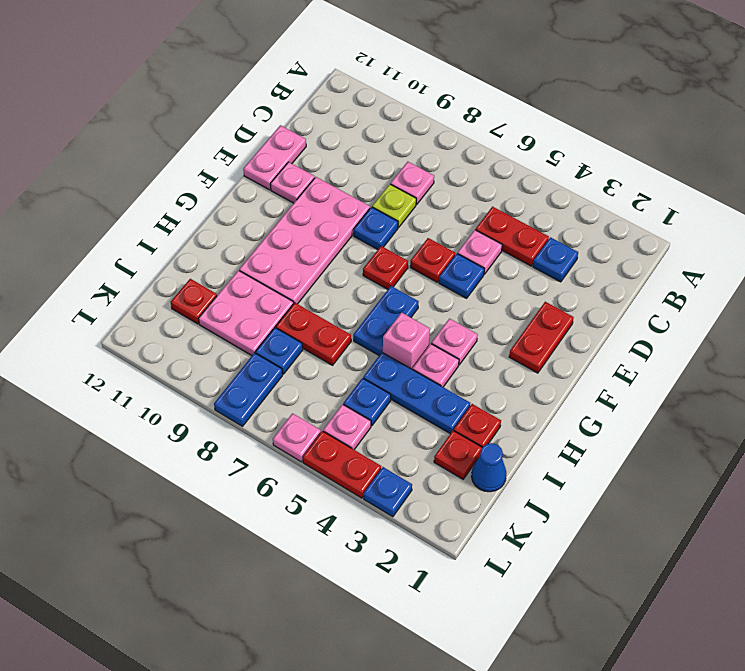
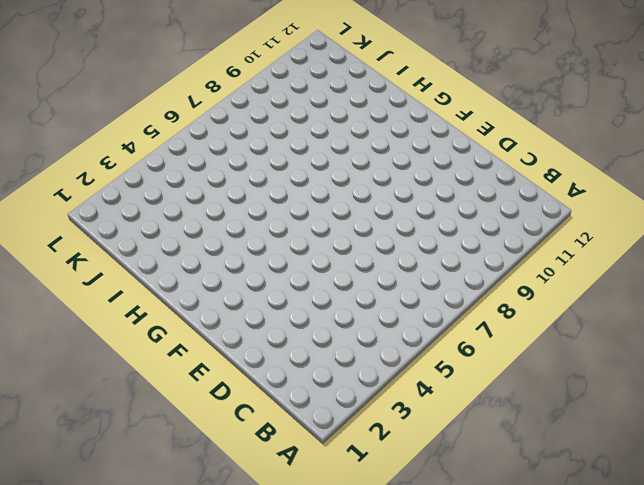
none -> blue 1x1 plate [533,237,578,282]
none -> red 1x2 plate [475,207,549,266]
none -> pink 1x1 plate [391,162,434,204]
none -> pink 1x1 plate [458,230,502,274]

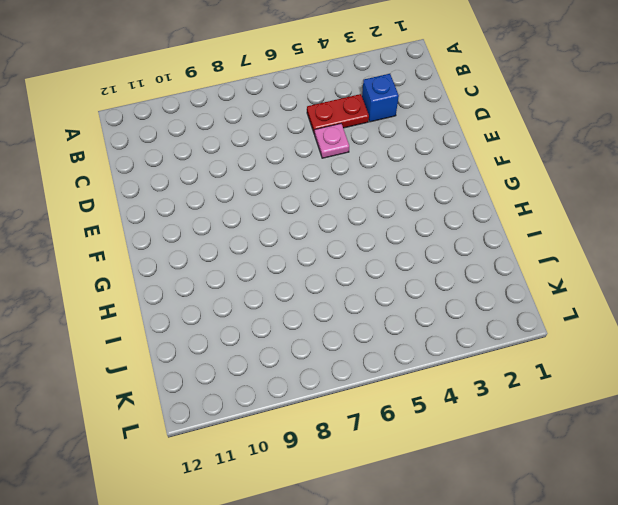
blue 1x1 brick [362,74,399,122] -> blue 1x1 plate [533,237,578,282]
none -> pink 1x1 plate [391,162,434,204]
none -> lime 1x1 plate [372,184,416,227]
none -> pink 1x2 plate [243,125,306,190]
none -> red 1x2 plate [509,302,574,373]

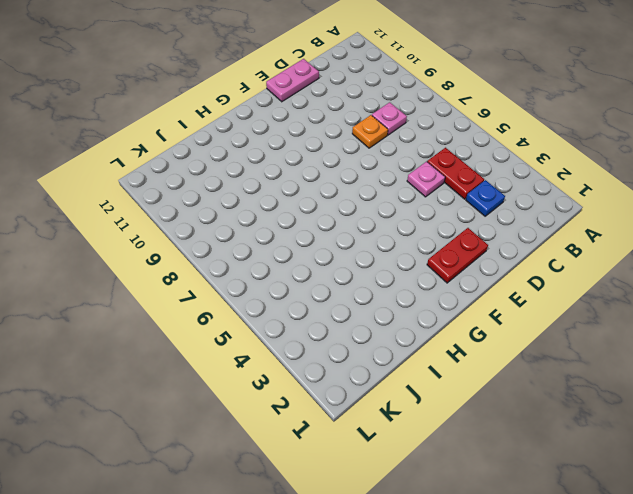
orange 1x1 plate [352,115,388,148] -> lime 1x1 plate [372,184,416,227]
none -> blue 1x1 plate [439,254,484,298]
none -> red 1x1 plate [410,238,455,282]
none -> blue 1x1 plate [354,207,398,250]
none -> pink 2x4 plate [239,177,370,304]

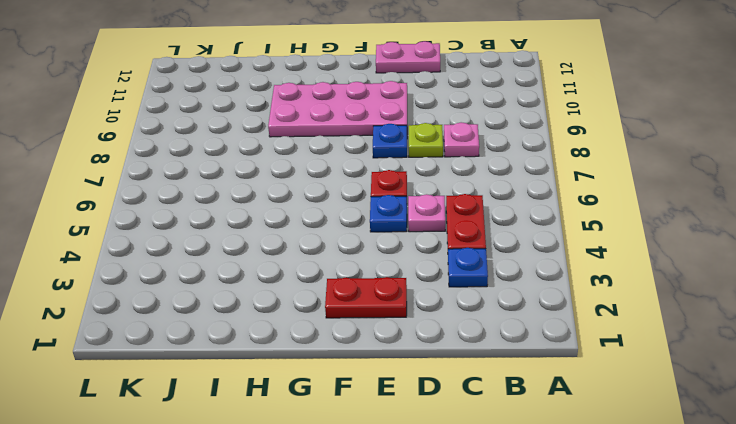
none -> pink 1x1 plate [270,162,315,203]
none -> red 1x1 plate [363,246,408,289]
none -> pink 1x1 plate [431,319,478,365]
none -> blue 1x2 plate [353,286,419,355]

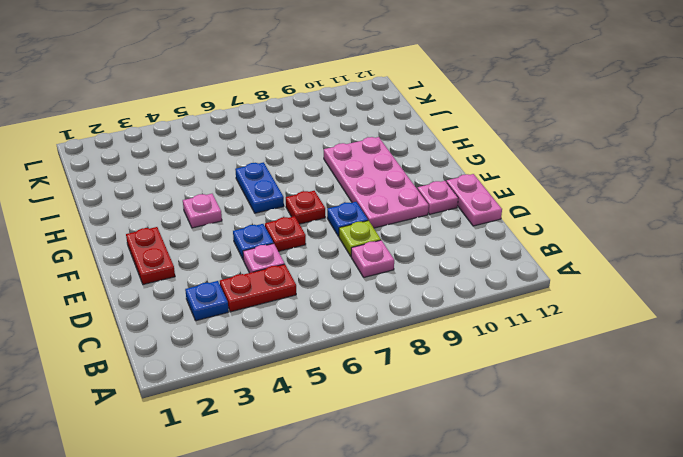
none -> pink 1x1 plate [412,344,459,387]
none -> pink 1x1 brick [383,312,430,369]
none -> red 1x1 plate [454,404,501,447]
none -> blue 1x3 plate [363,352,470,434]

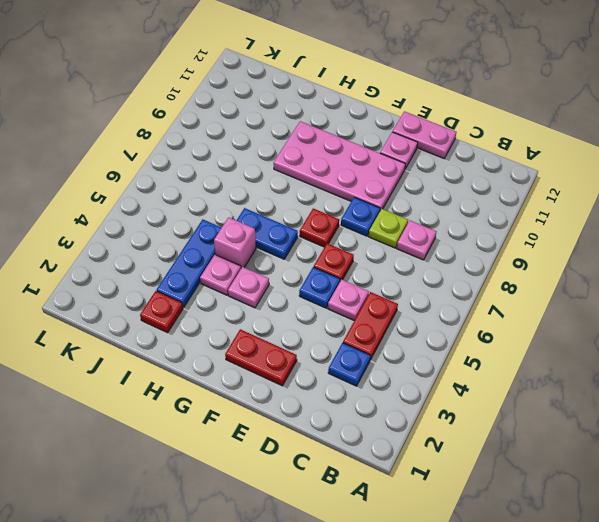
none -> red 1x2 plate [276,303,351,365]
none -> pink 2x2 plate [199,270,293,356]
none -> blue 1x1 cone [471,443,506,492]
none -> red 1x1 plate [434,431,482,479]

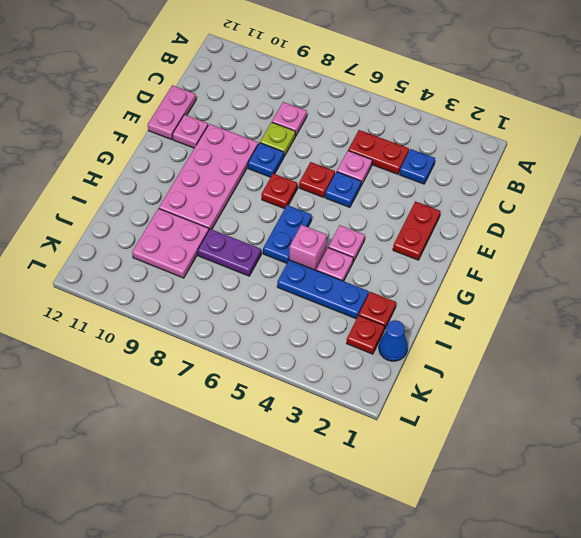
purple 1x2 plate [198,229,261,276] -> red 1x2 plate [276,303,351,365]
none -> blue 1x1 plate [343,378,391,426]
none -> blue 1x1 plate [256,328,303,374]
none -> red 1x1 plate [171,279,217,324]
none -> pink 1x1 plate [323,404,371,450]

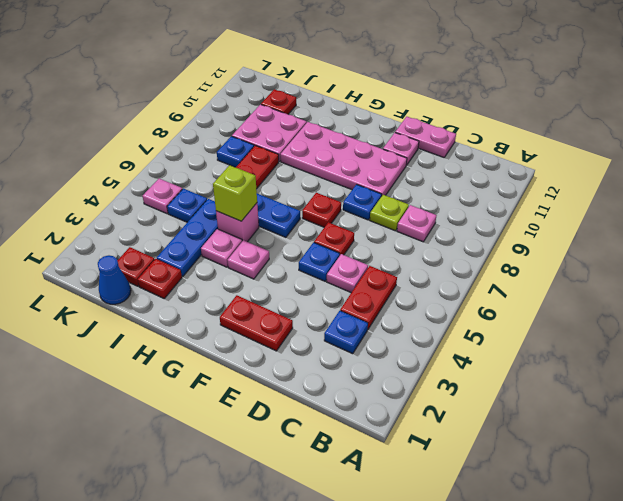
lime 1x1 brick [213,165,257,221] -> none
none -> blue 1x2 plate [214,353,283,426]
none -> blue 1x1 plate [364,467,412,517]
none -> red 1x2 plate [303,431,381,498]
none -> pink 1x1 plate [273,413,321,462]

